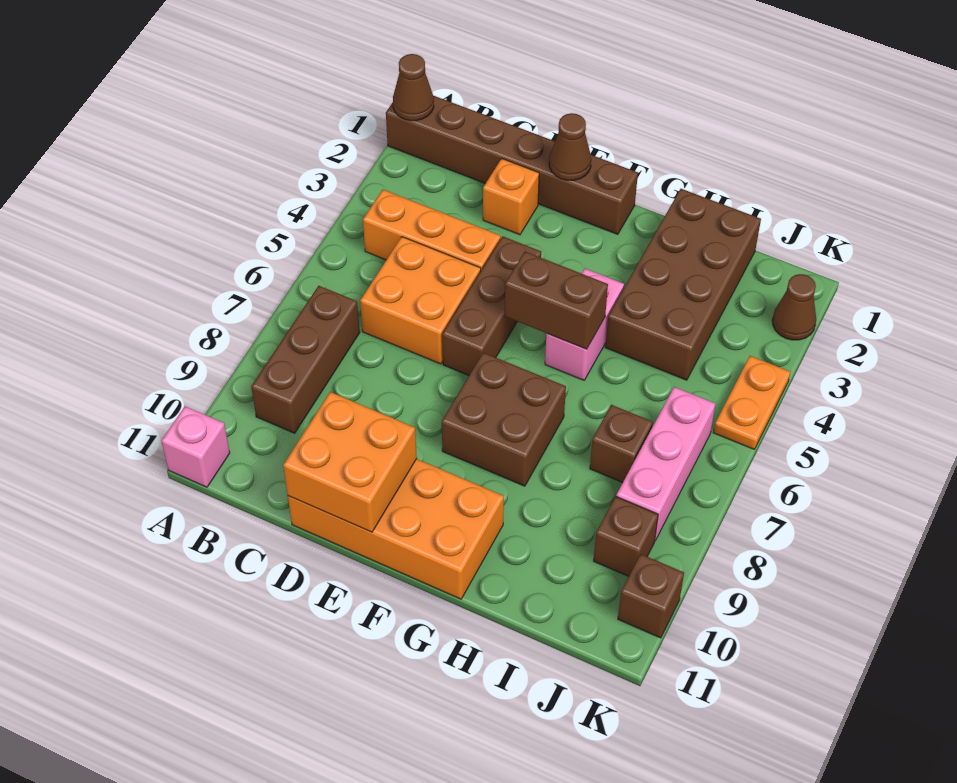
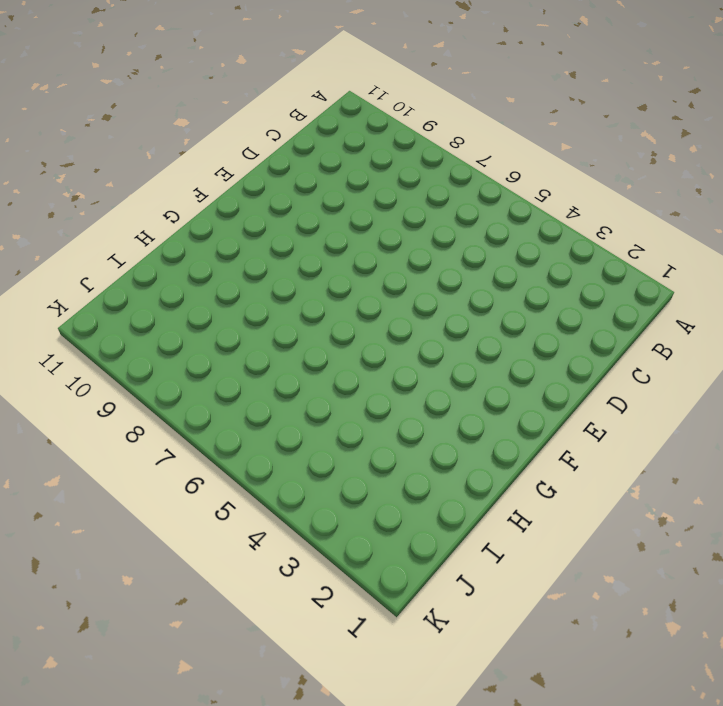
none -> brown 1x6 brick [386,96,638,234]
none -> pink 1x1 brick [162,406,230,487]
none -> orange 1x3 brick [363,190,501,270]

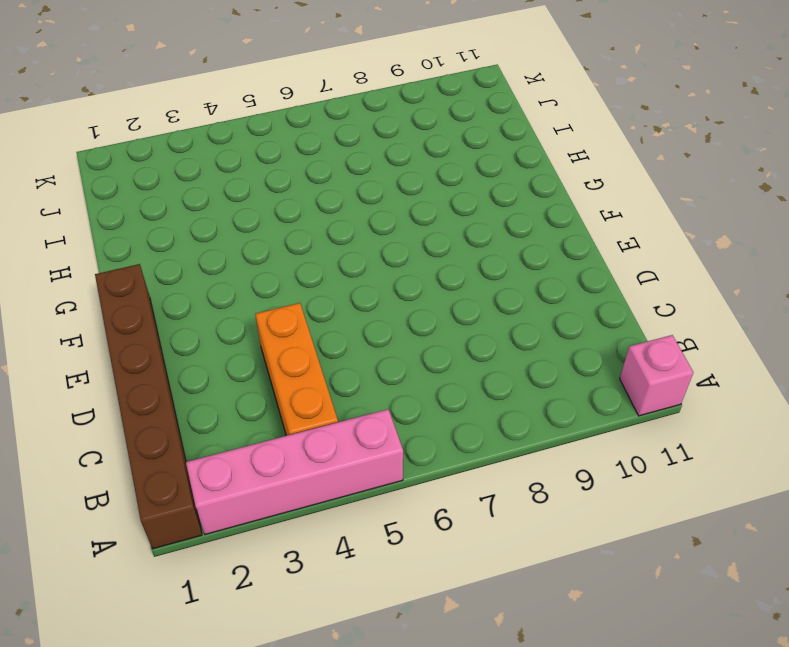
pink 1x4 brick [186,409,403,534] -> none
none -> brown 1x3 brick [251,286,360,433]
none -> orange 2x2 brick [360,237,481,364]
none -> orange 1x1 brick [483,159,539,235]

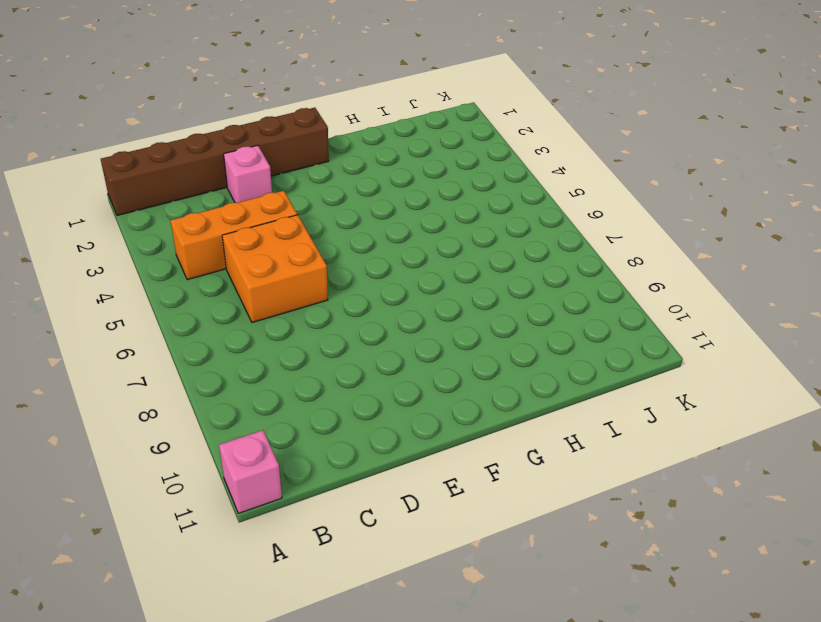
pink 1x1 brick [224,145,272,203] -> orange 1x1 brick [483,159,539,235]
none -> brown 1x3 brick [251,286,360,433]
none -> orange 2x4 brick [288,459,504,599]
none -> brown 1x3 brick [442,236,541,375]

